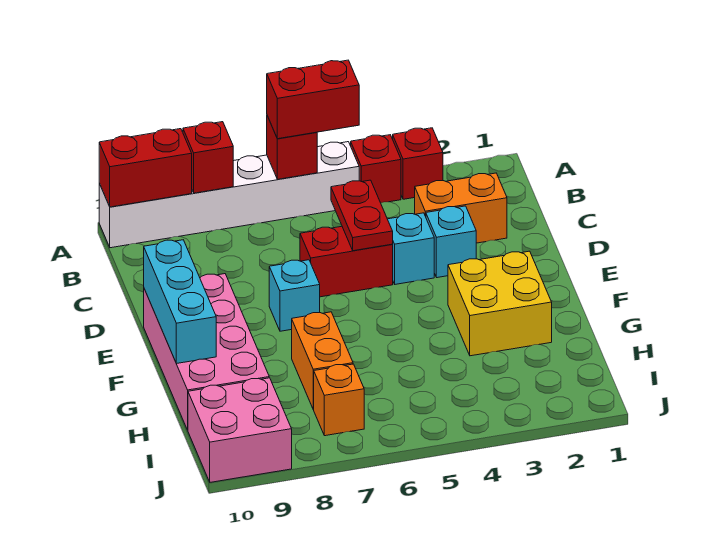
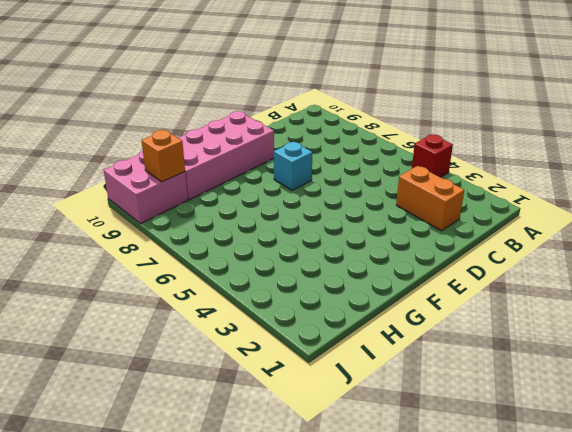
orange 1x1 brick [141,130,185,182] -> orange 1x1 brick moved to [313,364,364,436]
none -> red 1x1 brick [393,128,443,199]
none -> white 1x6 brick [99,142,359,248]
none -> cyan 1x1 brick [426,206,476,278]

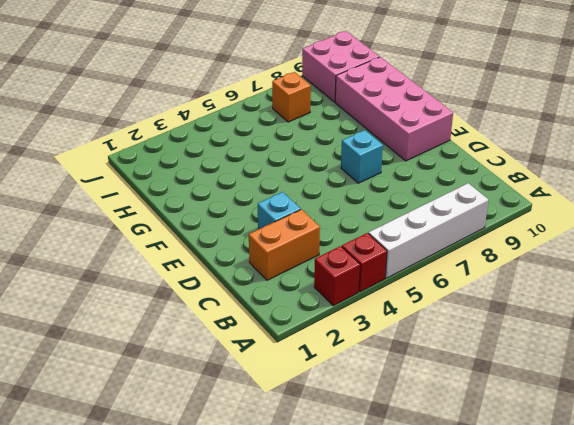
white 1x4 brick [369,183,488,278] -> white 1x6 brick [99,142,359,248]
none -> cyan 1x1 brick [388,213,434,284]
none -> red 1x2 brick [300,226,393,297]
none -> yellow 2x2 brick [448,251,552,356]

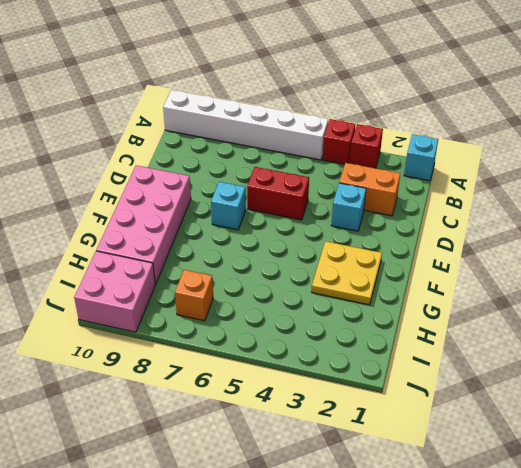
cyan 1x1 brick [404,134,438,181] -> cyan 1x1 brick moved to [388,213,434,284]
yellow 2x2 plate [312,241,382,305] -> yellow 2x2 brick [448,251,552,356]
none -> orange 1x2 brick [292,312,353,409]
none -> red 1x1 brick [267,116,317,179]
none -> red 1x1 brick [183,122,233,193]

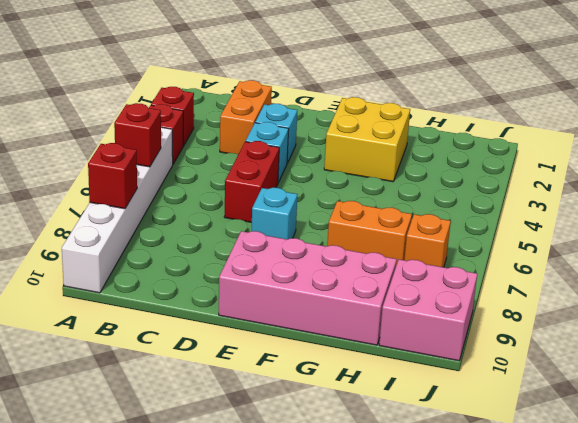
none -> red 1x2 brick [99,129,192,207]
none -> red 1x2 plate [331,180,393,251]
none -> cyan 1x3 brick [144,240,216,364]

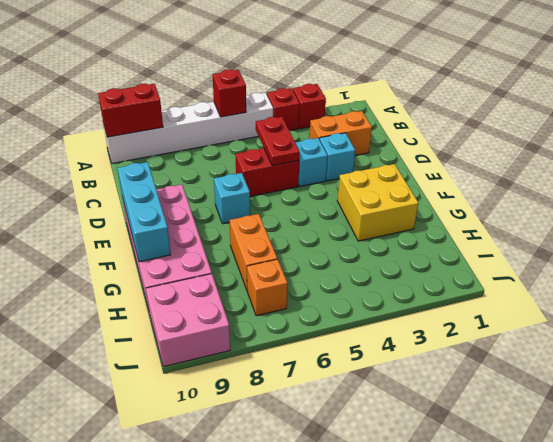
none -> red 1x1 brick [183,122,233,193]
none -> red 1x2 brick [267,60,359,139]

